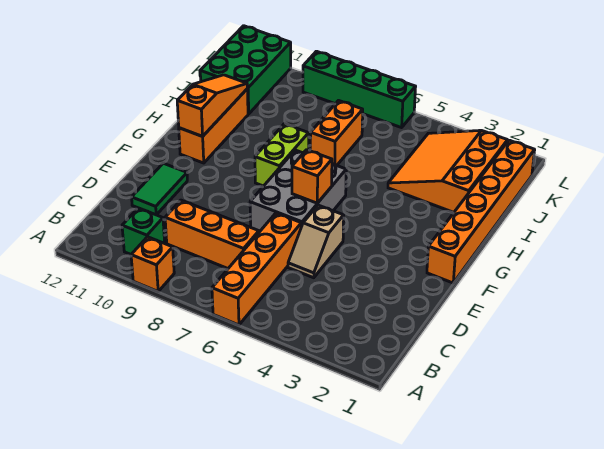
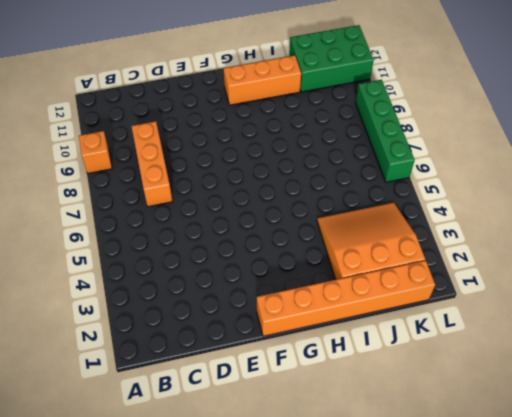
none -> orange 1x4 brick [212,213,301,325]
none -> green 1x1 brick [122,208,165,254]
none -> tan 1x2 slope [288,205,344,278]

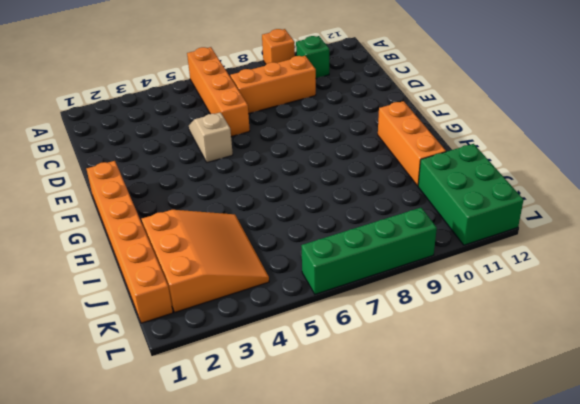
none -> green 1x2 tile [132,163,187,215]
none -> grey 2x3 brick [250,150,346,232]
none -> lime 1x2 brick [255,124,309,186]

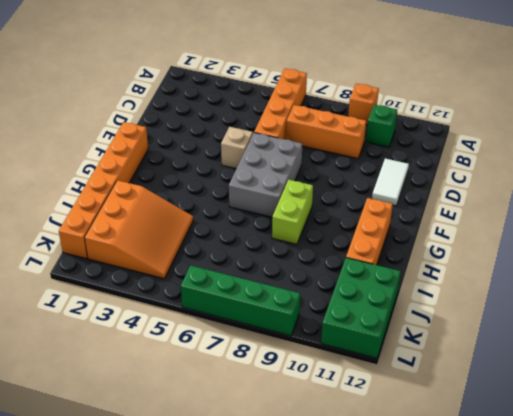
white 1x2 tile [372,158,409,206] -> green 1x2 tile [132,163,187,215]
none -> orange 1x2 brick [310,101,363,165]
none -> orange 1x1 brick [292,150,332,203]
none -> orange 1x3 slope [177,75,247,136]

